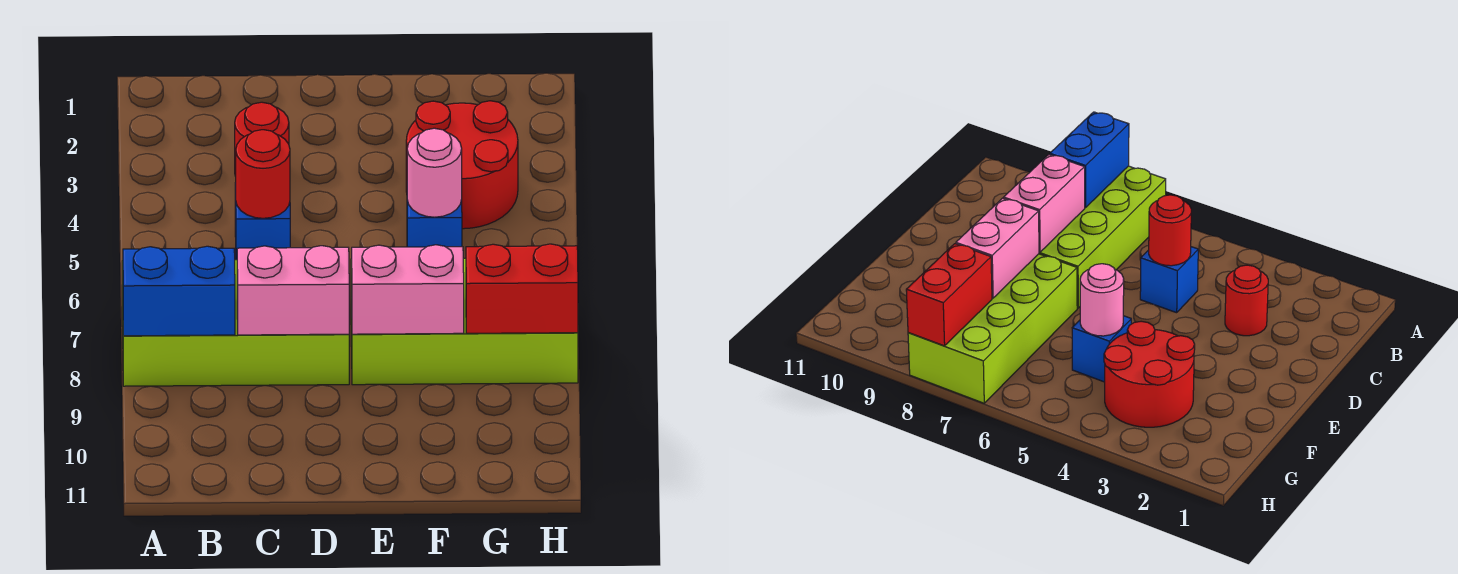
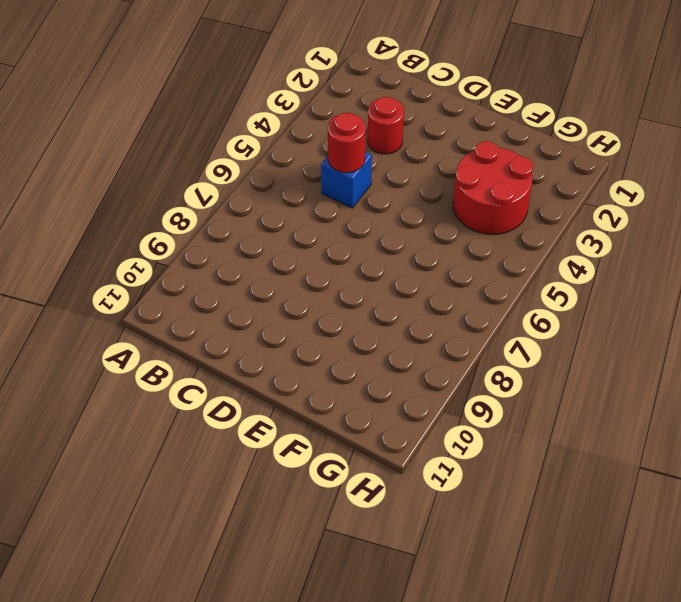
none -> lime 2x4 brick [122,260,349,386]
none -> lime 2x4 brick [351,258,578,385]
none -> blue 1x1 brick [407,200,462,247]

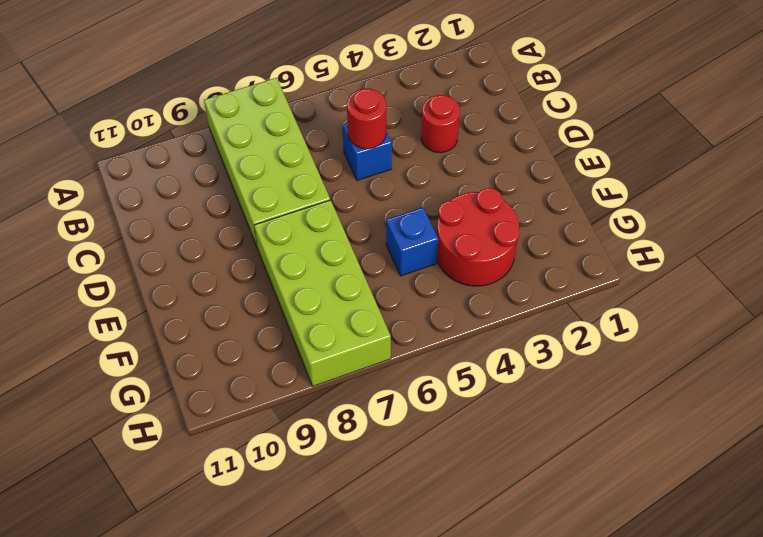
none -> blue 1x2 brick [123,246,235,336]
none -> pink 1x2 brick [237,246,349,335]
none -> pink 1x2 brick [352,245,464,334]

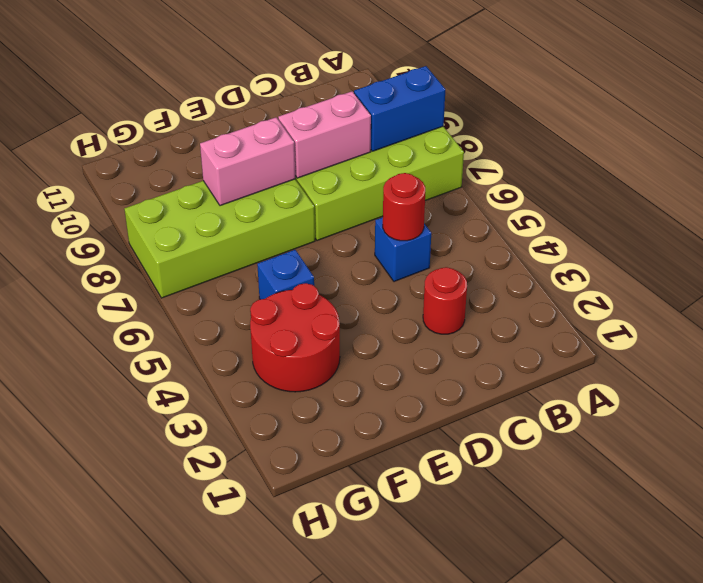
none -> pink 1x1 round brick [407,128,462,217]
none -> red 1x2 brick [466,244,578,333]

